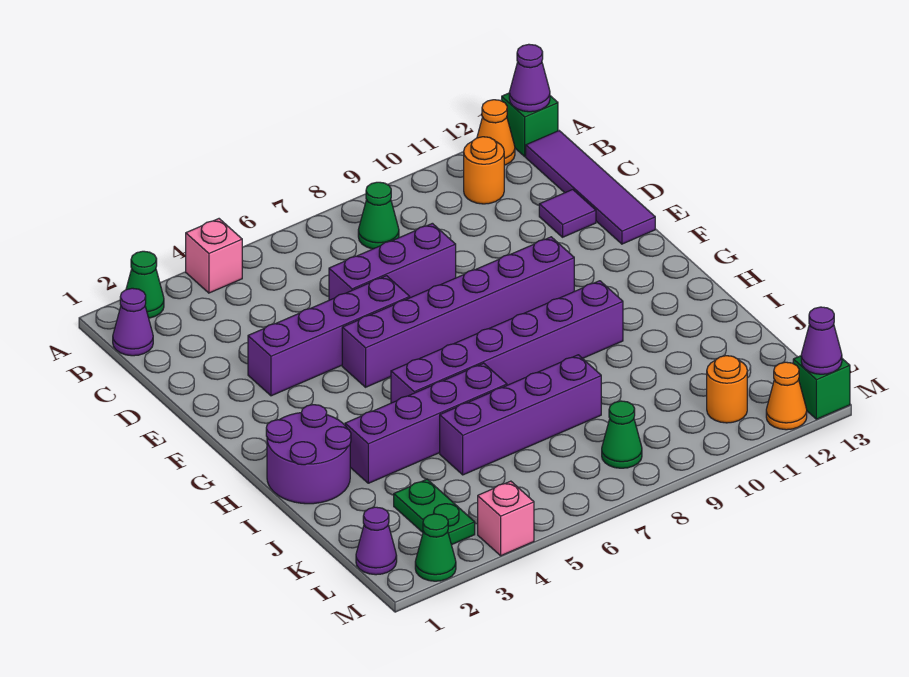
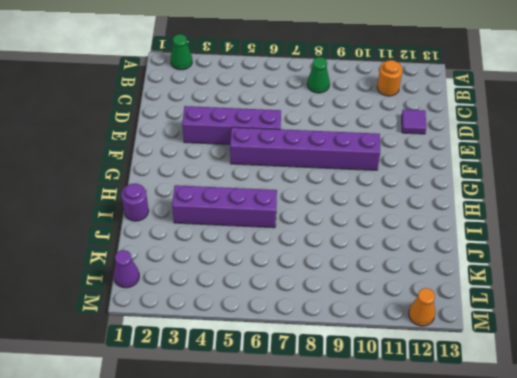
purple 1x1 round brick [121,184,149,221] -> purple 2x2 round brick [266,405,351,504]
none -> pink 1x1 brick [186,219,242,293]
none -> orange 1x1 cone [477,100,515,165]
none -> green 1x1 brick [502,93,558,156]

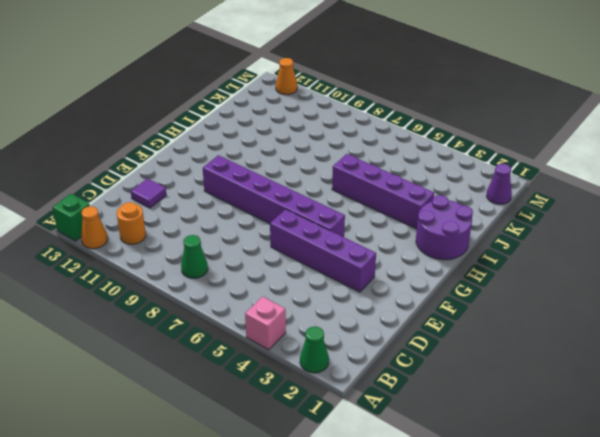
none -> purple 1x1 cone [113,288,153,356]
none -> purple 1x4 tile [526,131,655,244]
none -> purple 1x3 brick [329,223,456,300]

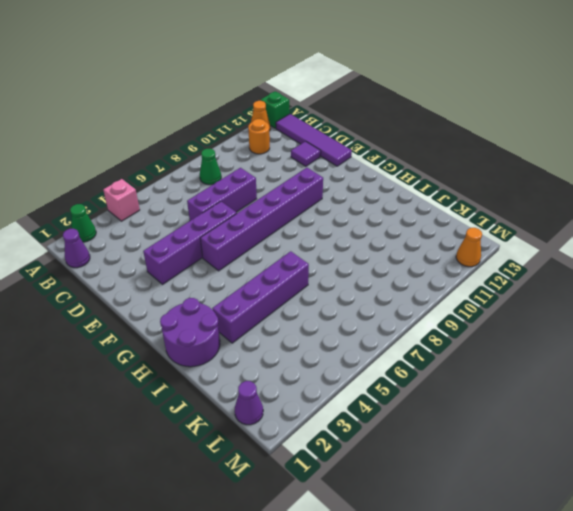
none -> purple 1x6 brick [391,281,623,403]
none -> purple 1x4 brick [440,355,601,475]
none -> green 1x2 plate [394,479,475,545]

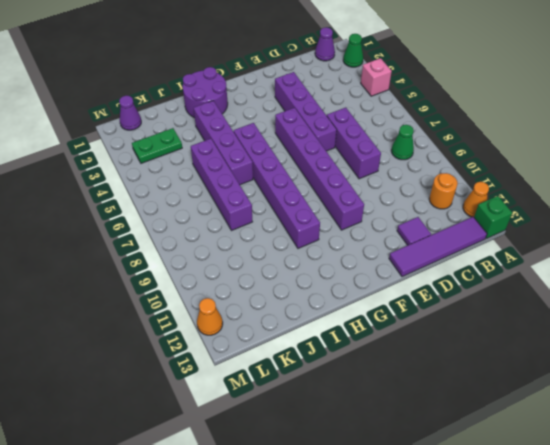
none -> green 1x1 cone [602,401,642,468]
none -> orange 1x1 round brick [707,356,747,423]
none -> green 1x1 cone [415,514,456,581]

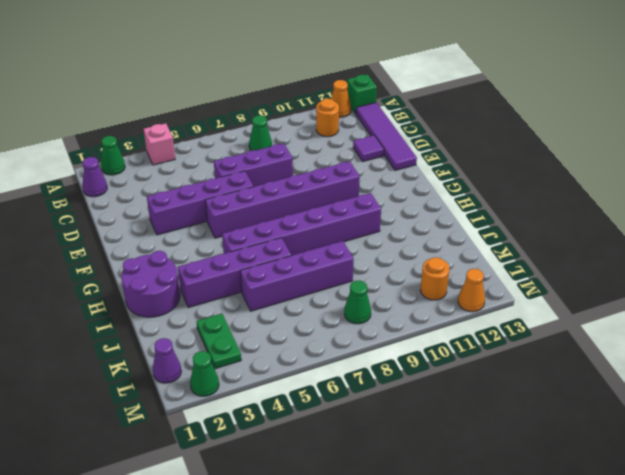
none -> pink 1x1 brick [478,481,534,556]
none -> green 1x1 brick [793,356,850,419]
none -> purple 1x1 cone [509,44,550,112]

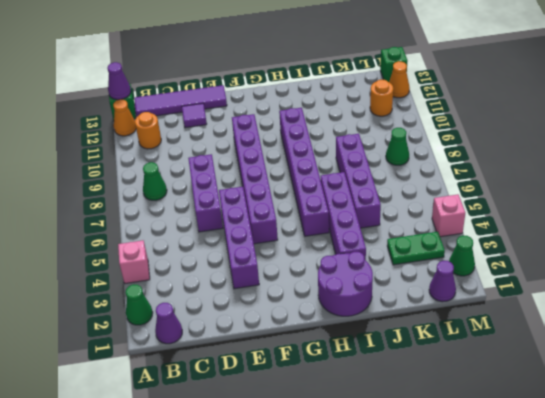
none -> purple 1x1 cone [801,307,842,374]

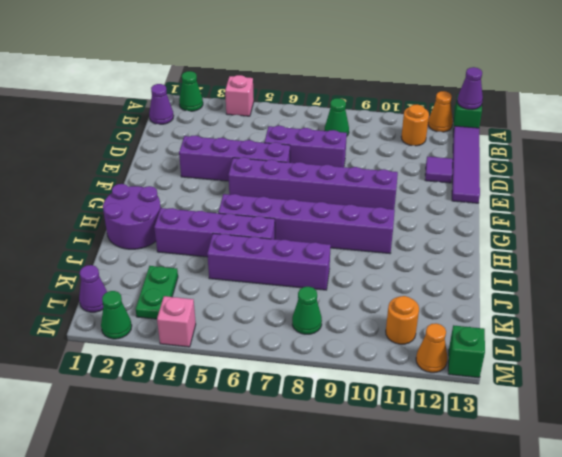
none -> purple 1x1 cone [801,307,842,374]

